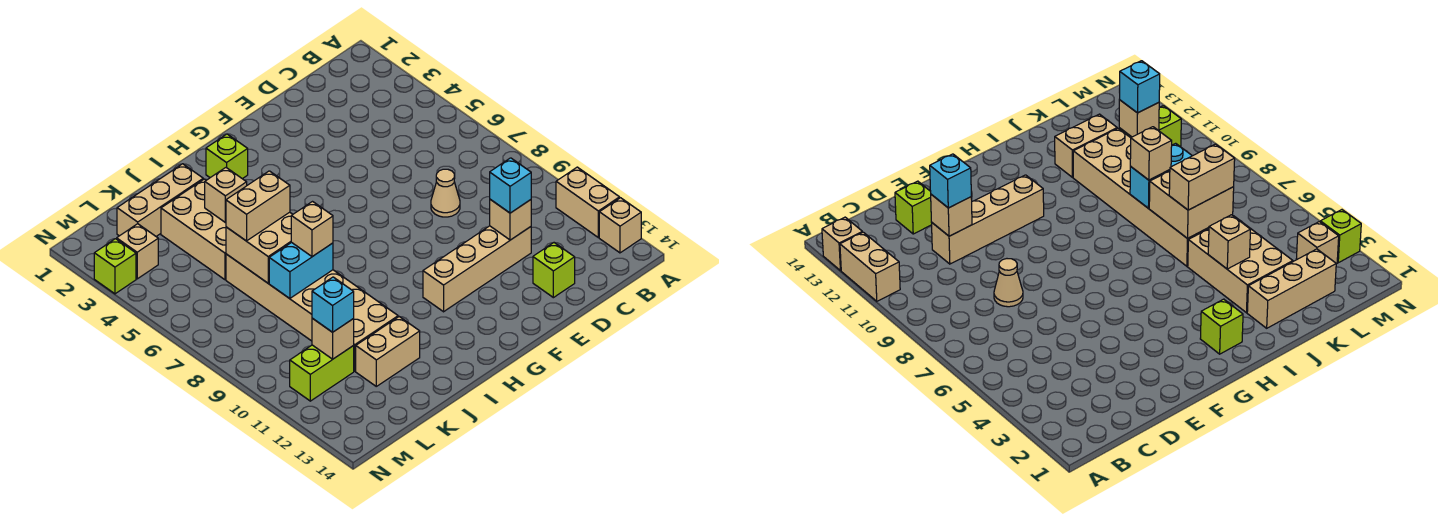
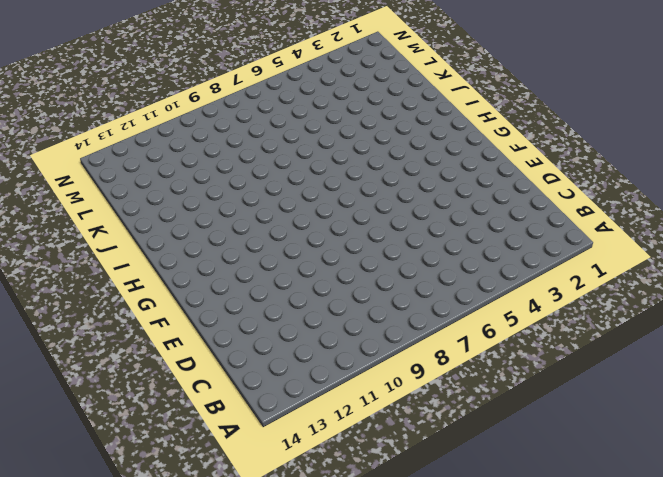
none -> tan 1x2 brick [556,167,620,238]
none -> tan 1x1 brick [599,198,641,253]
none -> tan 1x1 cone [431,169,460,217]

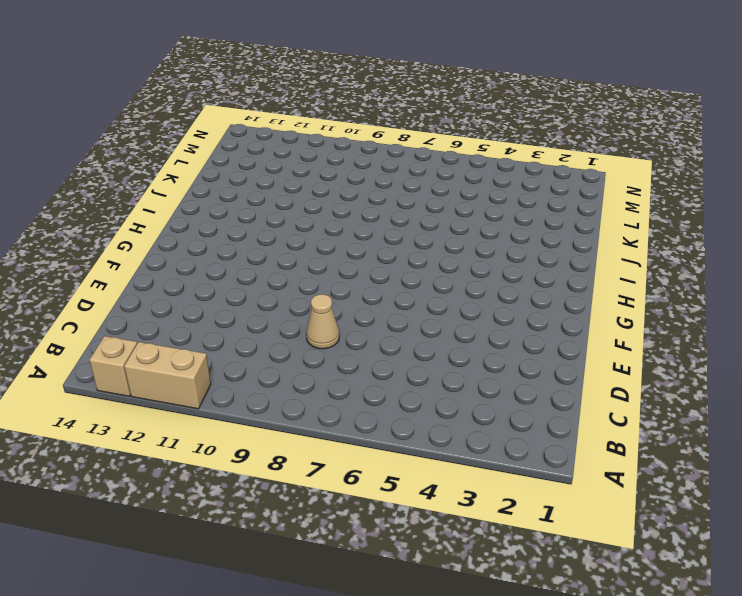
none -> tan 1x4 brick [423,226,531,312]
none -> lime 1x1 brick [533,243,575,298]
none -> lime 1x1 brick [206,134,248,179]

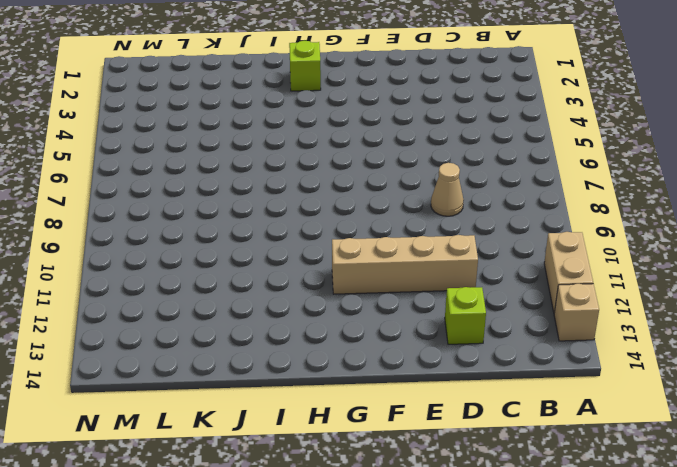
none -> tan 1x3 brick [117,164,203,236]
none -> tan 2x3 brick [161,179,226,280]
none -> tan 2x6 brick [226,254,398,371]

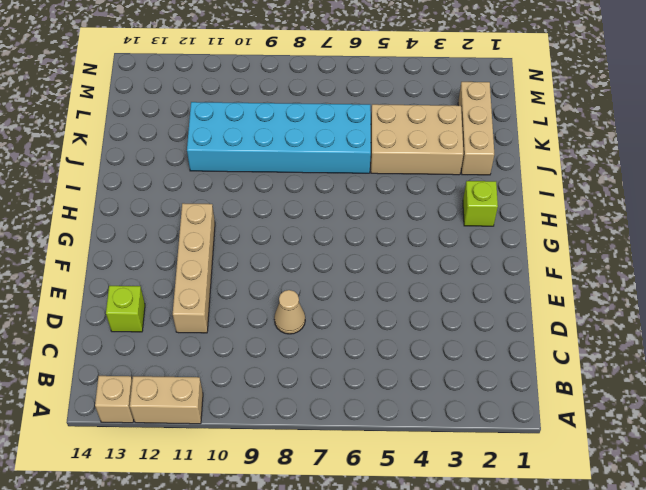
cyan 2x6 brick [187,102,371,173] -> tan 2x6 brick [226,254,398,371]
none -> tan 1x2 brick [356,317,420,386]
none -> lime 1x2 brick [290,345,354,401]
none -> tan 1x1 brick [117,224,158,279]

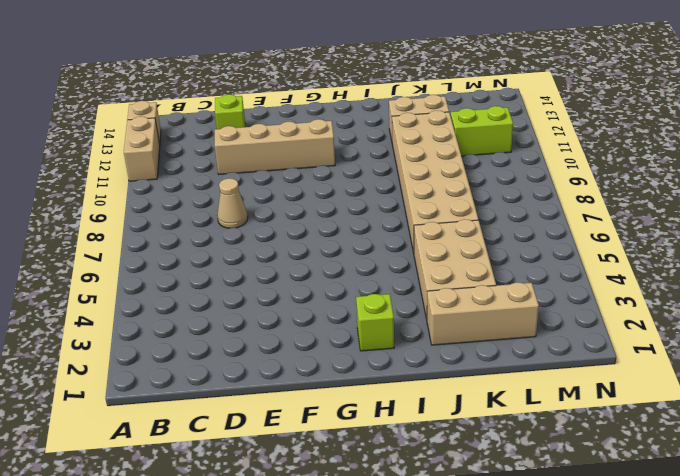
none -> tan 1x1 brick [117,224,158,279]
none -> lime 1x1 brick [94,239,136,294]
none -> tan 1x1 brick [490,199,531,240]

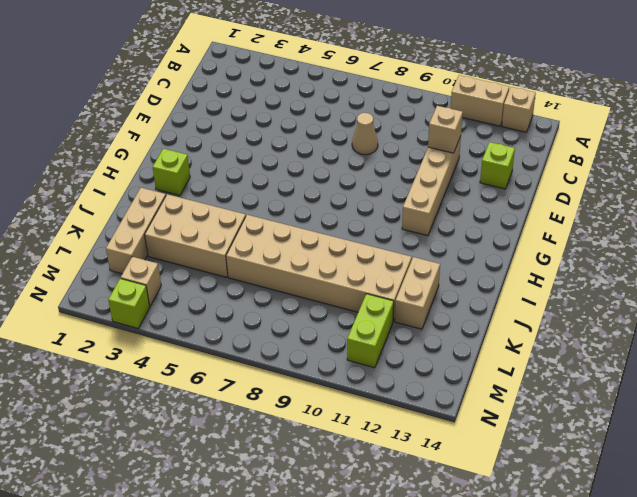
none -> tan 1x1 brick [205,168,247,222]
none -> tan 2x2 brick [226,212,293,283]
none -> cyan 1x2 brick [269,242,333,299]

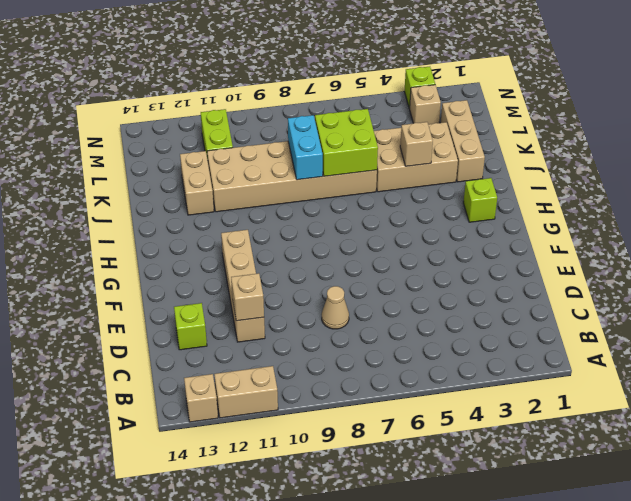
lime 2x2 brick [315,109,378,176] -> tan 2x2 brick [226,212,293,283]
none -> tan 1x1 brick [312,318,354,359]
none -> cyan 1x1 brick [490,158,531,213]
none -> tan 1x2 brick [226,171,290,241]

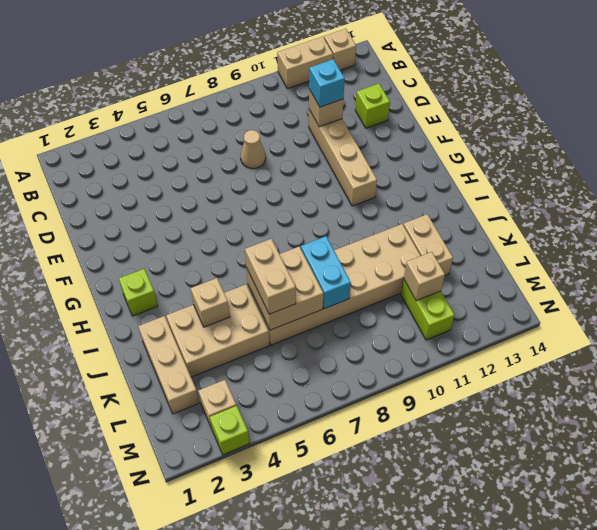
none -> tan 1x1 brick [291,202,333,257]
none -> cyan 1x1 brick [312,277,354,332]

